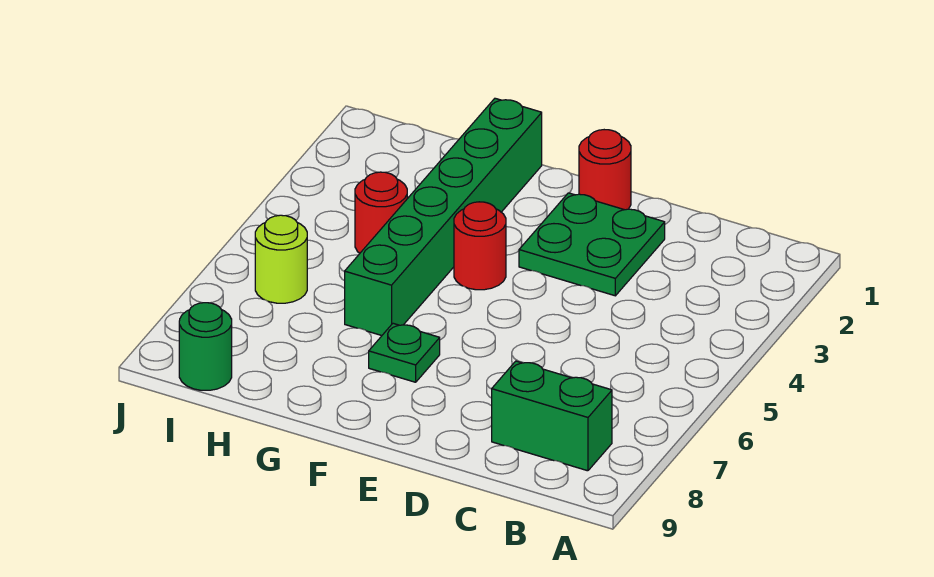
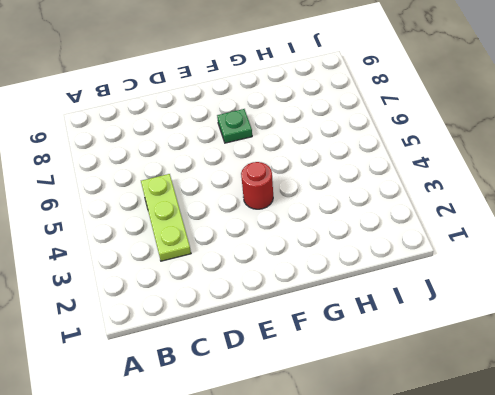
lime 1x3 plate [141,174,191,261] -> none
none -> green 1x2 brick [492,361,612,471]
none -> green 2x2 plate [519,193,665,296]

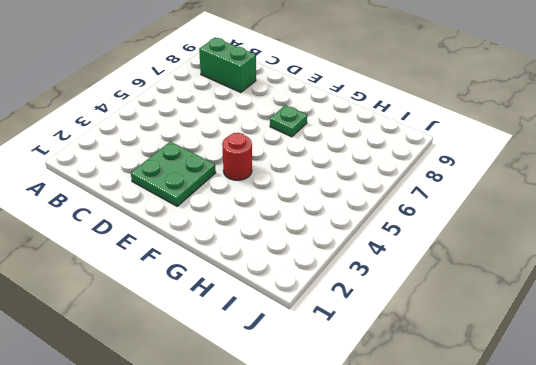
none -> red 1x1 round brick [579,130,631,210]
none -> green 1x6 brick [345,98,542,336]

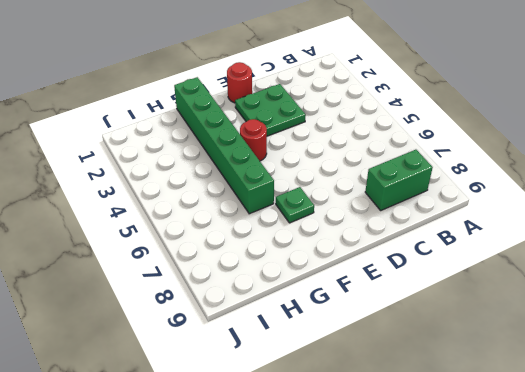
none -> red 1x1 round brick [355,172,407,253]
none -> lime 1x1 round brick [255,215,307,303]

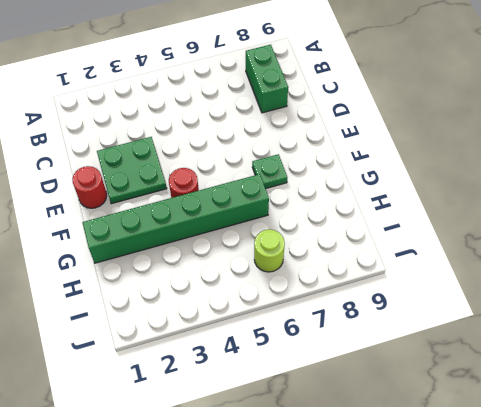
none -> red 1x1 round brick [355,172,407,253]
none -> green 1x1 round brick [179,303,232,390]

